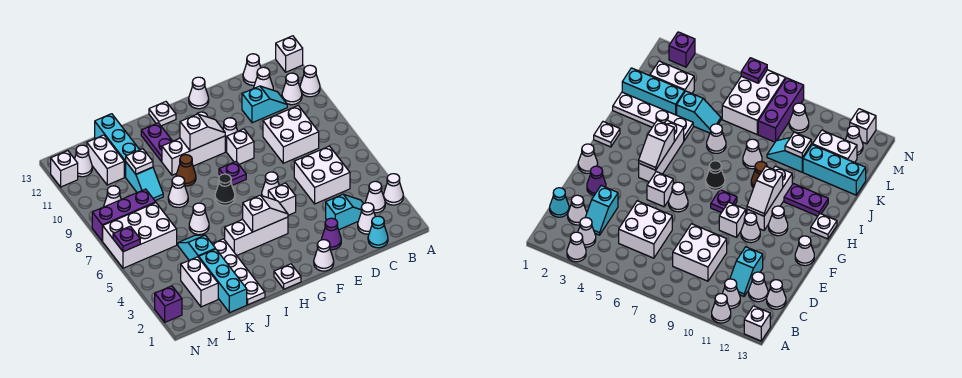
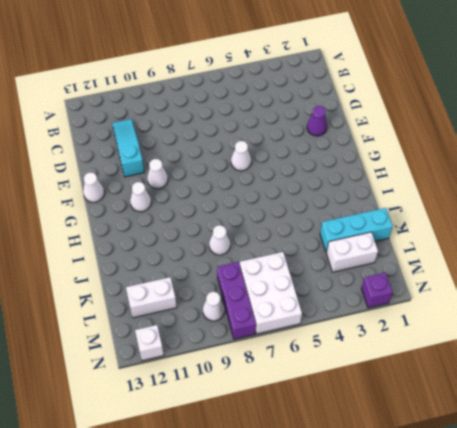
cyan 1x3 slope [112,119,144,177] -> cyan 1x2 slope [242,86,287,123]
none -> white 1x1 cone [384,174,403,205]
none -> white 1x1 cone [300,65,320,97]
none -> white 1x1 brick [276,36,303,72]
none -> white 1x1 cone [365,181,385,213]

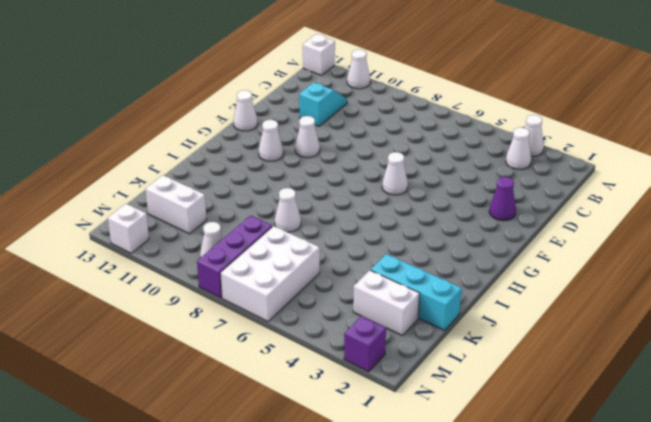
none -> white 1x1 cone [282,73,302,105]
none -> cyan 1x1 cone [368,216,388,248]
none -> white 1x1 cone [358,203,375,234]
none -> cyan 1x2 slope [326,194,364,230]

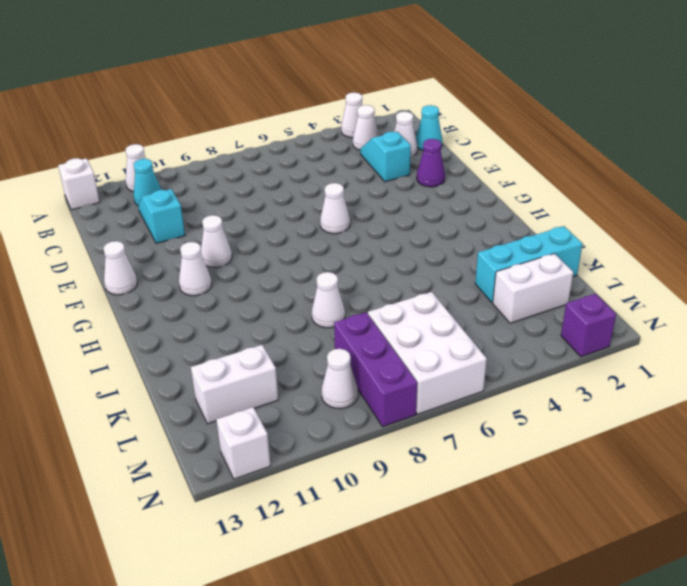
cyan 1x1 cone [134,159,161,205] -> white 1x1 cone [282,73,302,105]
none -> white 2x2 brick [294,146,350,204]
none -> white 2x2 brick [263,106,319,163]
none -> white 1x1 cone [254,67,273,90]
none -> white 1x1 cone [243,54,261,85]

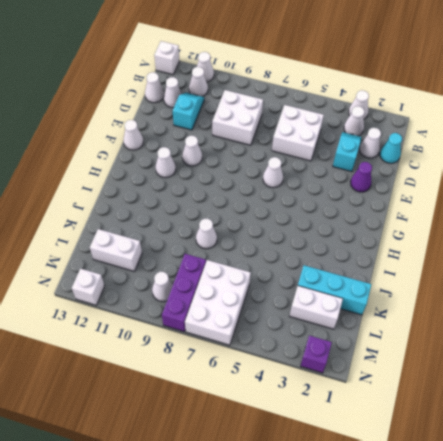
none -> white 1x1 cone [314,240,334,271]
none -> white 1x1 brick [268,183,296,215]
none -> white 1x1 brick [227,129,254,164]
none -> white 1x3 brick [225,217,288,255]

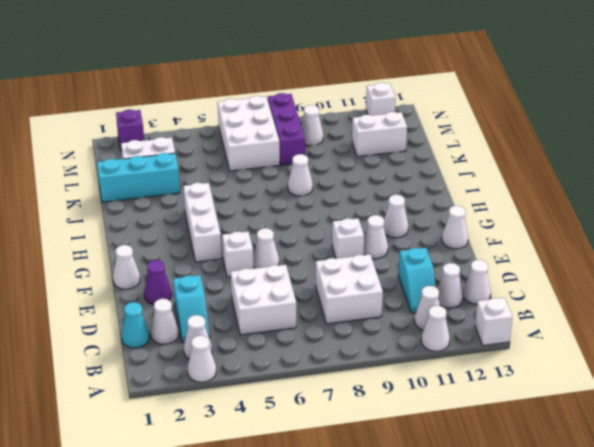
none -> purple 1x1 plate [219,161,246,185]
none -> white 1x3 brick [162,136,225,175]
none -> white 1x1 plate [274,264,301,289]
none -> black 1x1 cone [215,174,235,205]

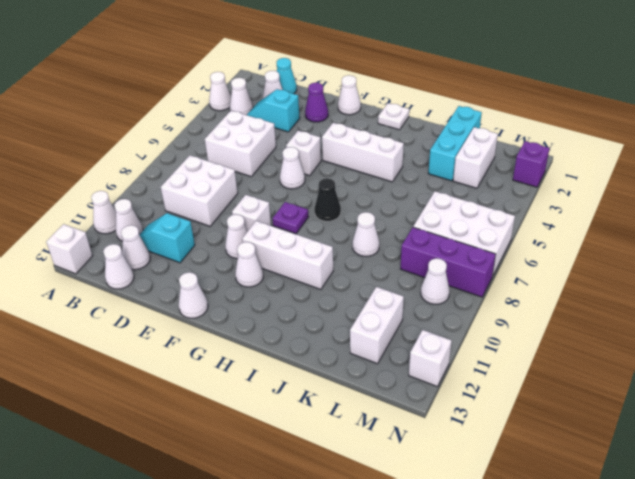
none -> white 1x1 plate [149,102,176,126]
none -> brown 1x1 cone [176,155,196,186]
none -> purple 1x2 plate [141,123,173,161]
none -> white 1x4 plate [213,239,265,305]

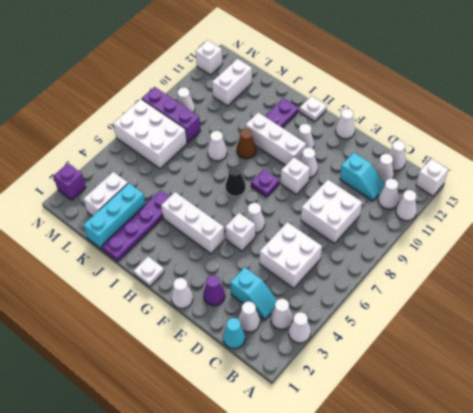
purple 1x4 plate [102,190,170,261] -> white 1x4 plate [213,239,265,305]
none -> white 1x1 cone [189,203,209,235]
none -> cyan 1x2 slope [178,235,215,260]
none -> cyan 1x2 slope [126,162,163,200]
none -> cyan 1x3 brick [95,114,139,177]

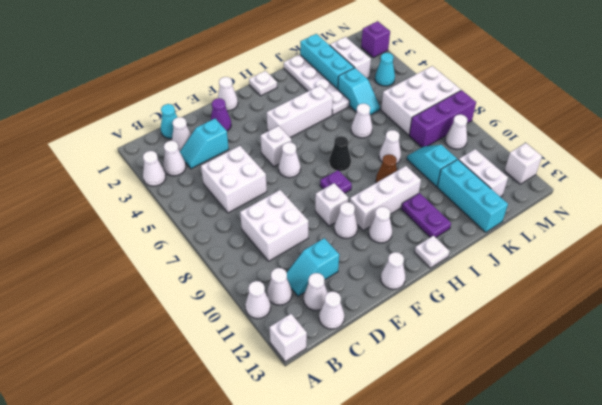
cyan 1x1 cone [375,53,395,86] -> none
none -> white 1x1 cone [75,145,92,177]
none -> white 1x2 slope [243,195,288,232]
none -> white 1x2 slope [180,114,225,151]
none -> white 1x1 plate [126,149,153,174]

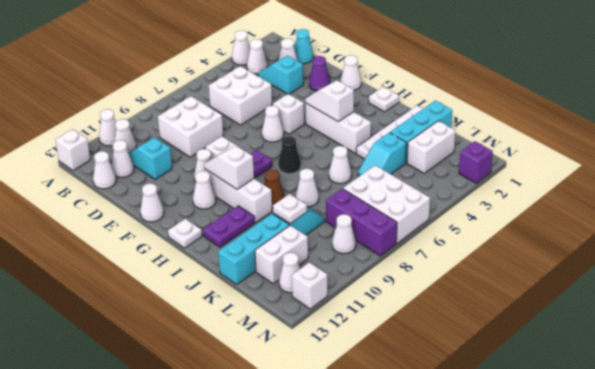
none -> purple 1x1 plate [113,226,140,252]

